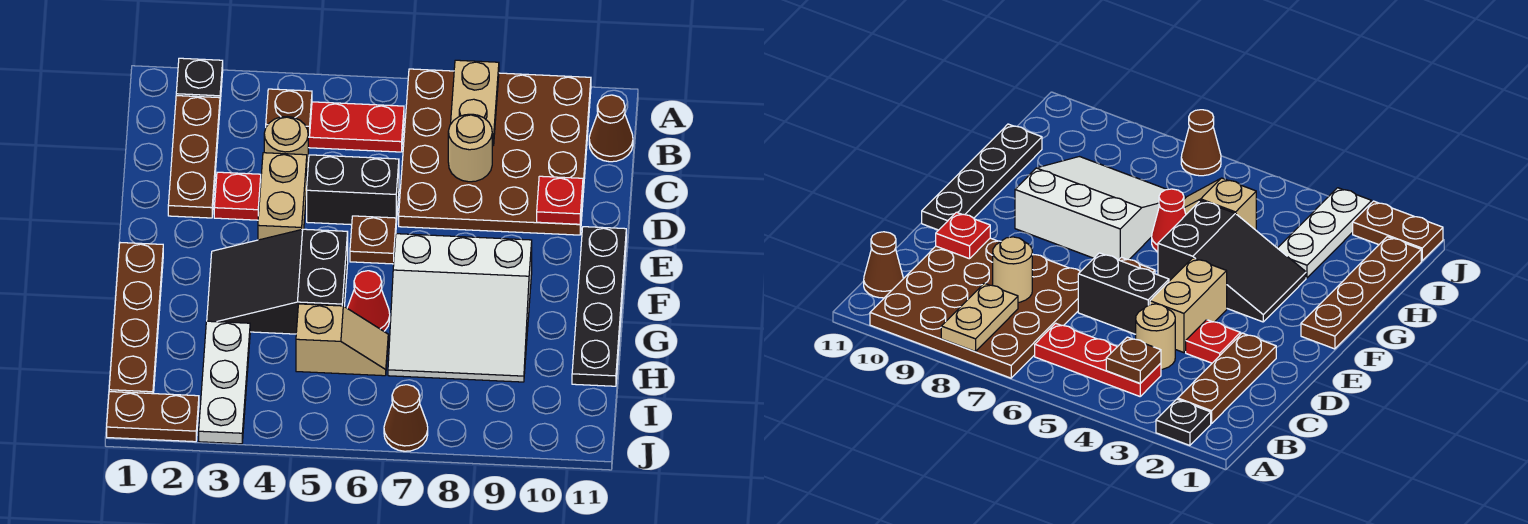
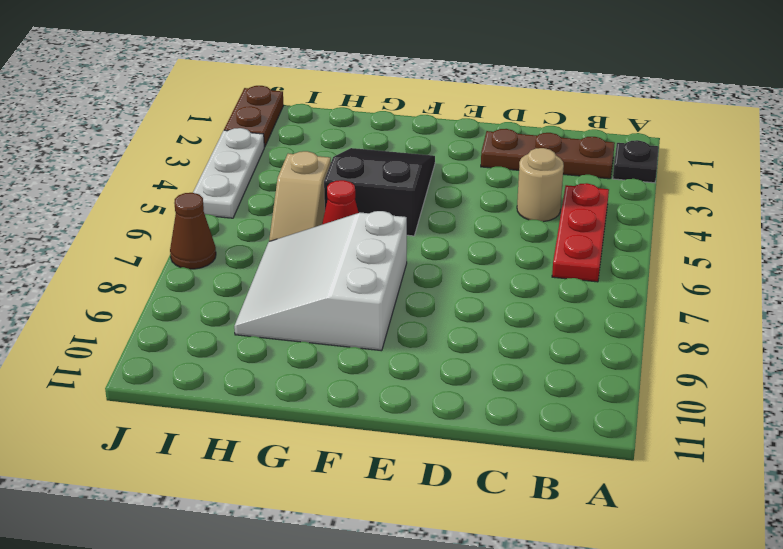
white 1x3 plate [193,128,264,218] -> white 1x3 plate turned to [199,321,250,444]
none -> brown 4x4 plate [399,69,591,235]
none -> brown 1x1 cone [589,95,633,162]
none -> red 1x1 plate [214,172,261,220]

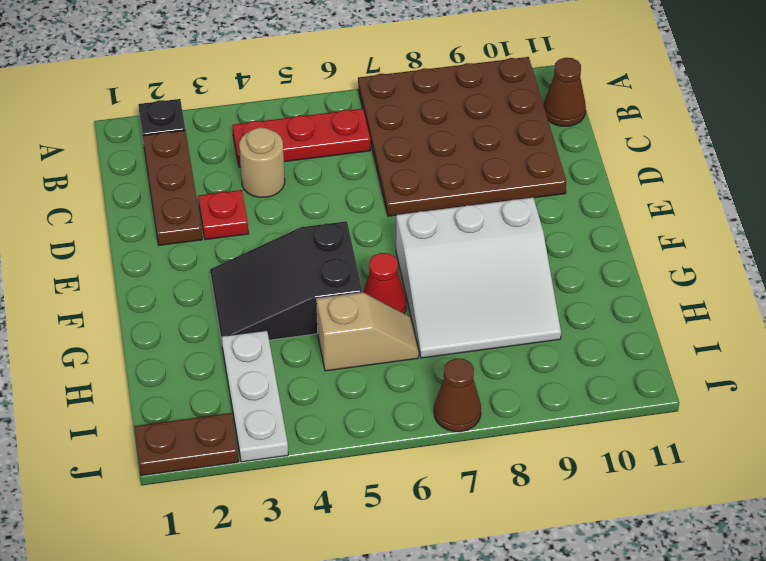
none -> tan 1x2 brick [258,153,307,240]
none -> black 1x2 brick [307,155,399,225]
none -> brown 1x1 plate [350,216,396,264]

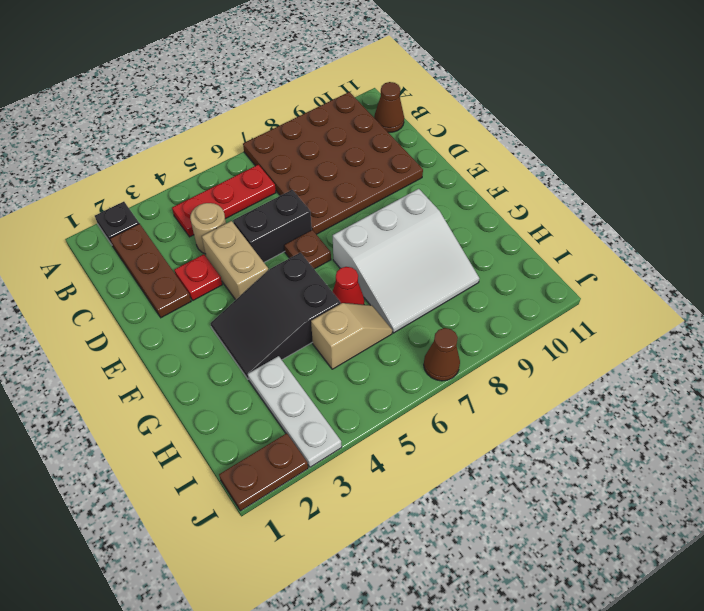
none -> black 1x4 plate [572,227,626,386]
none -> brown 1x4 plate [109,243,163,394]
none -> tan 1x2 plate [451,60,499,145]

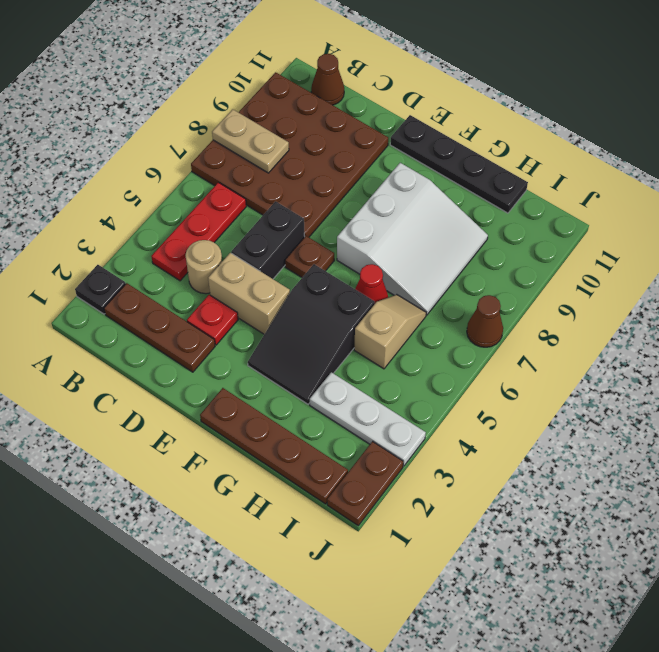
none -> brown 1x1 plate [266,89,312,137]
none -> tan 1x1 round brick [448,114,492,182]
none -> red 1x1 plate [537,176,583,224]

